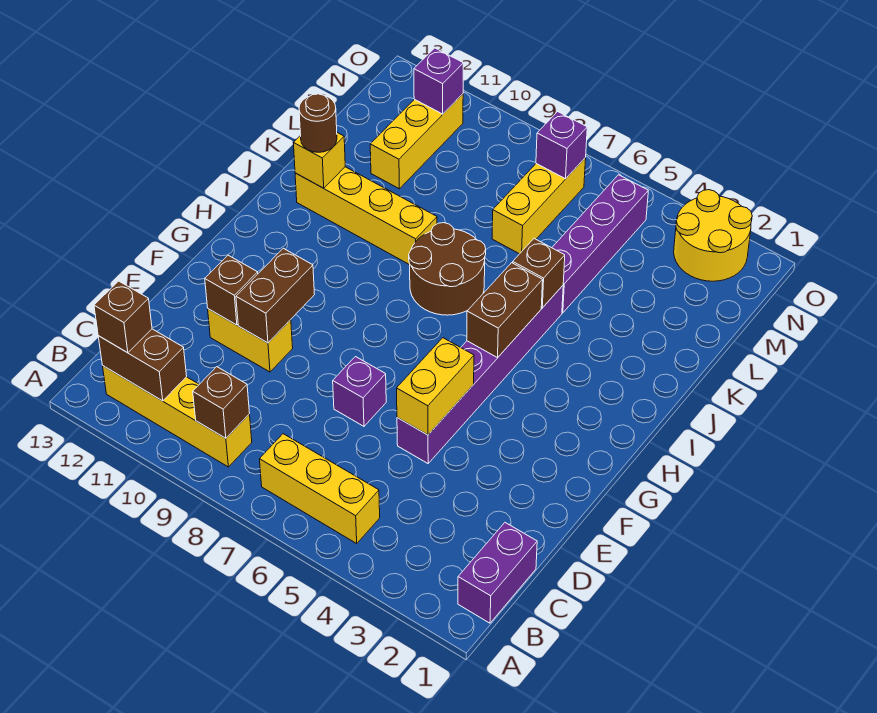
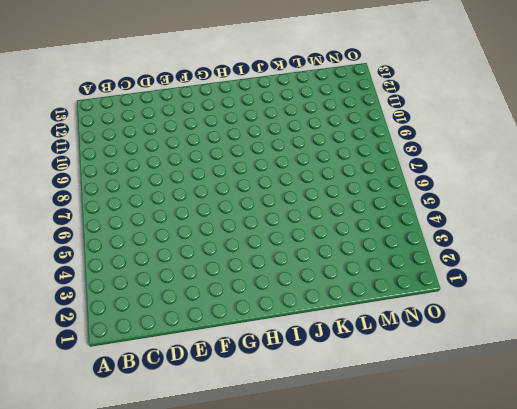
none -> purple 1x2 brick [458,523,537,623]
none -> yellow 1x3 brick [260,434,380,543]
none -> yellow 1x4 brick [103,366,252,467]

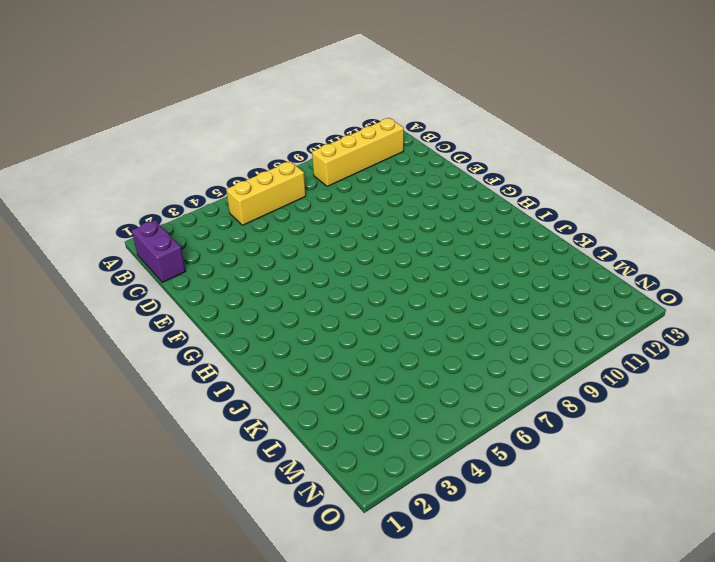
none -> purple 1x6 brick [397,286,563,463]
none -> purple 1x1 brick [333,357,386,426]
none -> yellow 1x2 brick [208,309,293,372]

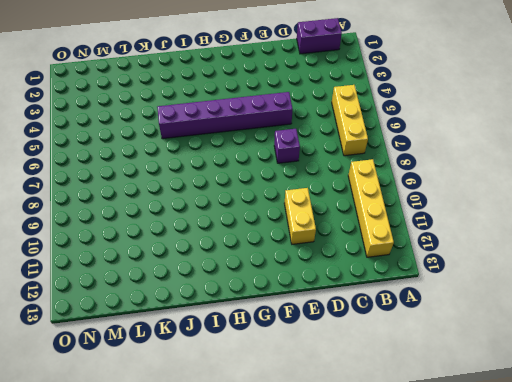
none -> brown 2x2 round brick [409,223,486,315]
none -> yellow 1x4 brick [295,167,437,265]
none -> purple 1x4 brick [552,175,648,313]

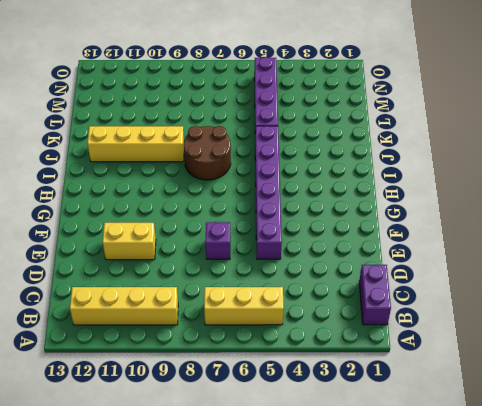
none -> yellow 1x3 brick [492,158,586,254]
none -> yellow 1x3 brick [370,94,463,189]
none -> yellow 2x2 round brick [674,190,752,281]

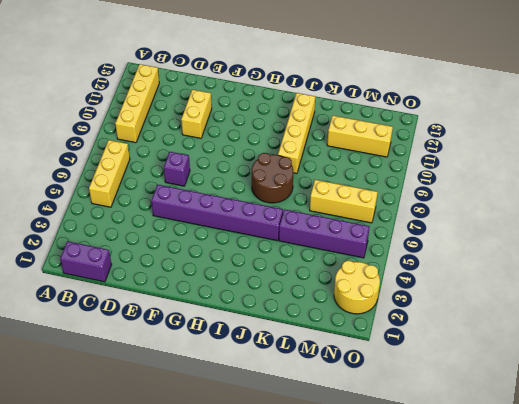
none -> brown 1x1 brick [193,367,250,438]
none -> brown 1x2 brick [98,329,187,401]
none -> yellow 1x2 brick [397,338,474,435]

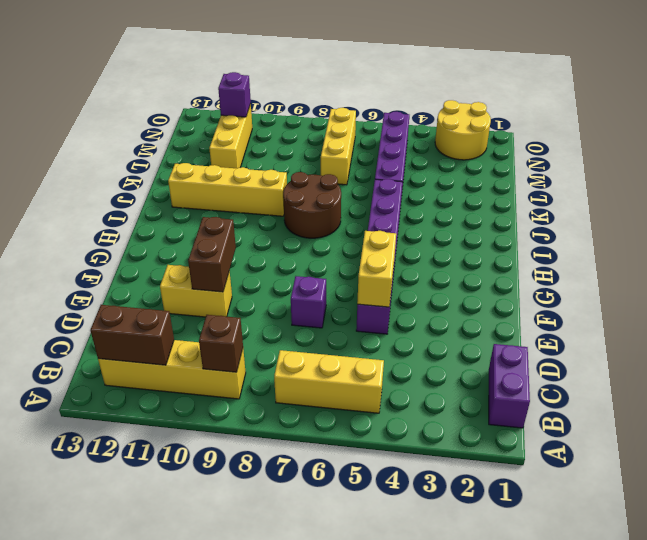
none -> brown 1x1 brick [205,255,258,325]
none -> brown 1x2 brick [467,263,543,358]
none -> brown 1x1 brick [513,239,565,308]

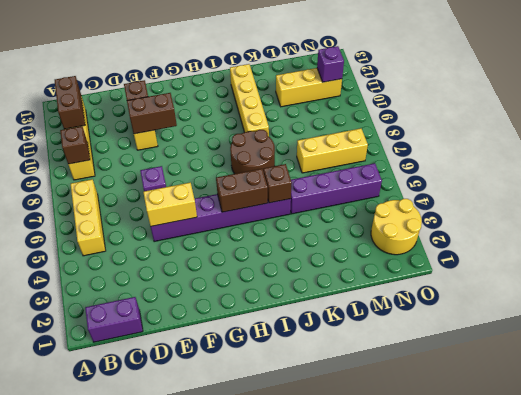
none -> yellow 1x1 brick [294,133,345,188]
none -> purple 1x1 brick [536,112,587,179]
none -> brown 1x1 brick [94,281,152,353]

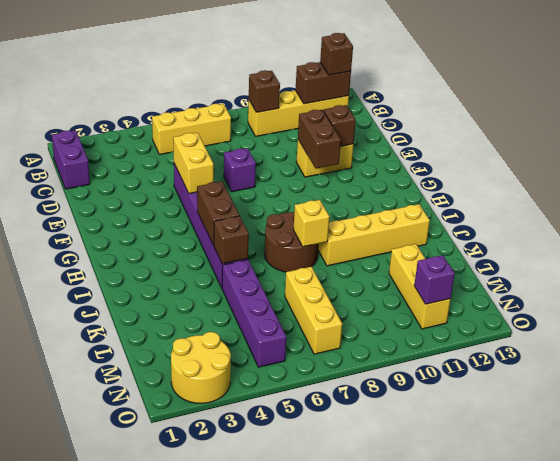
yellow 1x1 brick [293,200,330,247] -> yellow 1x1 brick moved to [294,133,345,188]
none -> purple 1x1 brick [536,112,587,179]
none -> brown 1x1 round brick [299,94,337,152]

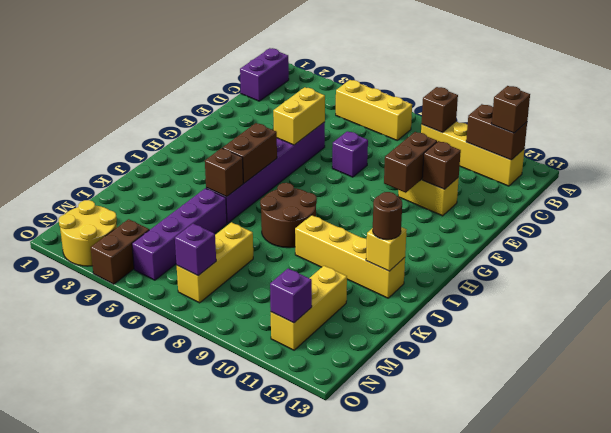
brown 1x2 brick [91,219,149,284] -> none

